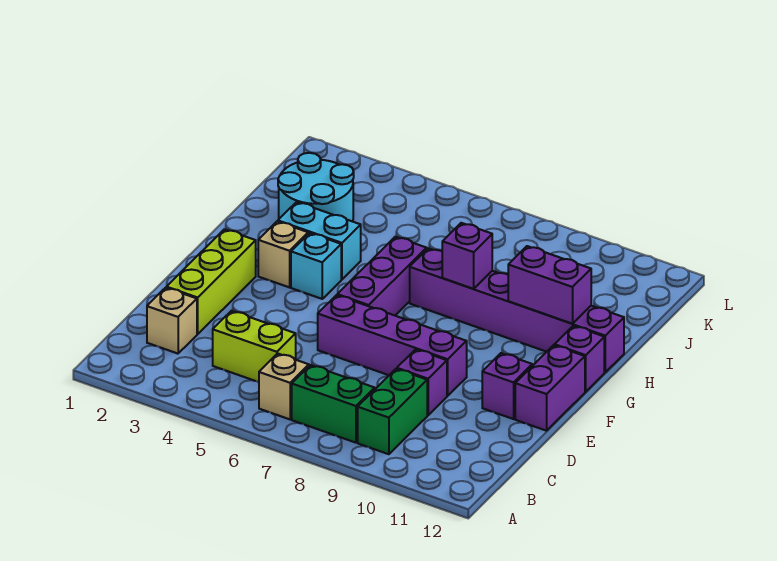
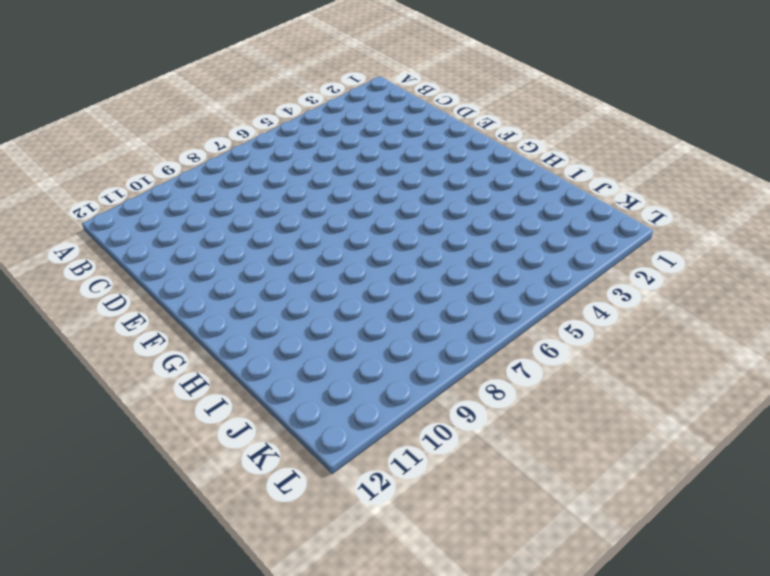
none -> tan 1x1 brick [259,353,309,419]
none -> green 1x2 brick [292,365,375,443]
none -> green 1x2 brick [358,369,427,454]

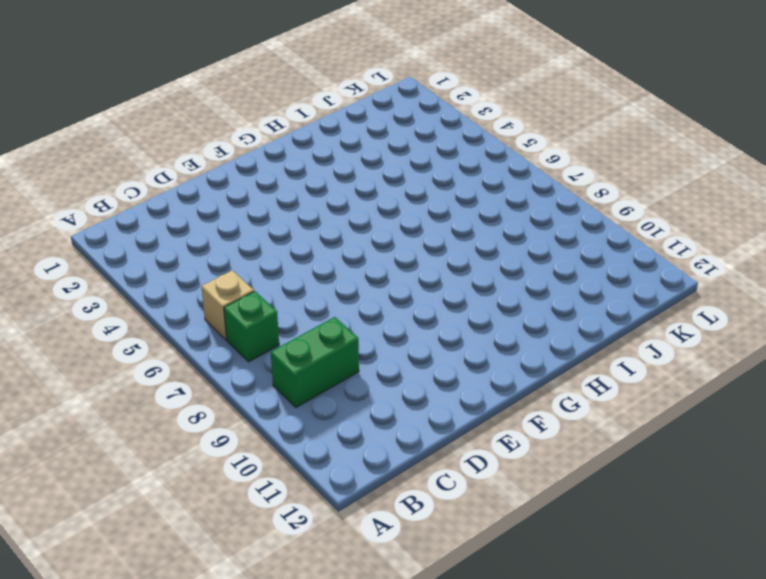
green 1x1 brick [224,291,279,362] -> green 1x2 brick [292,365,375,443]
none -> tan 1x1 brick [147,288,197,354]
none -> lime 1x2 brick [213,311,296,382]
none -> lime 1x3 brick [166,229,256,334]

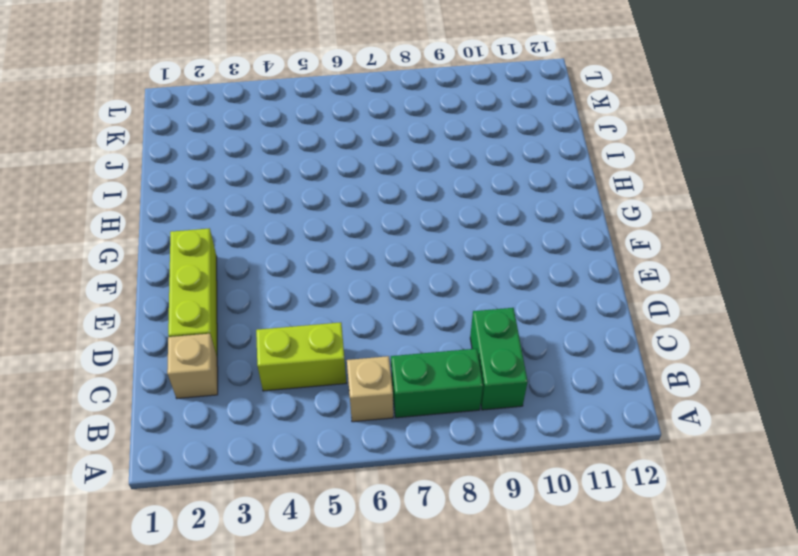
none -> purple 1x1 brick [397,349,447,415]
none -> purple 1x4 brick [318,295,467,396]
none -> purple 1x1 brick [482,353,532,419]

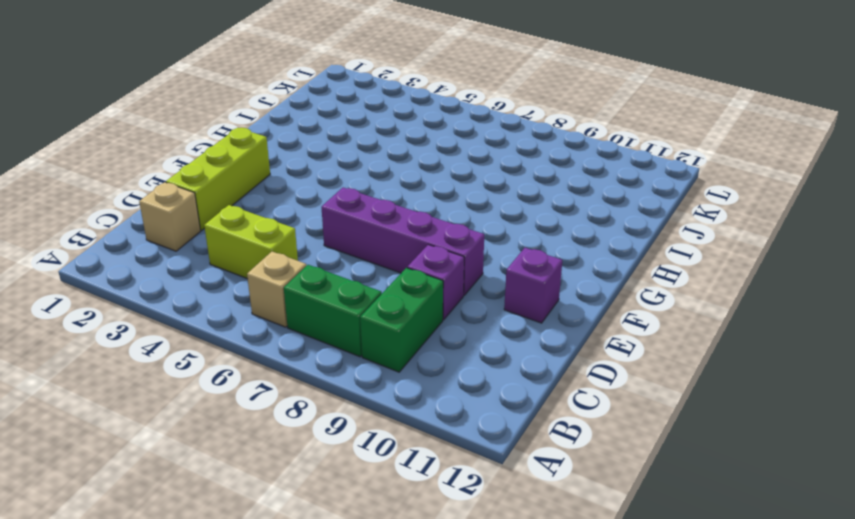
none -> purple 1x2 brick [515,345,585,431]
none -> purple 1x3 brick [337,237,427,315]
none -> tan 1x1 brick [258,221,308,287]

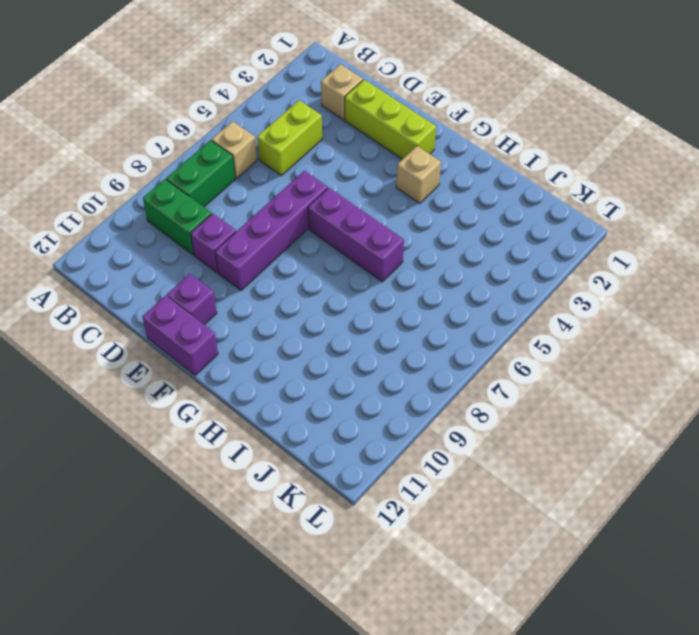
none -> cyan 1x1 brick [291,233,341,299]
none -> purple 1x1 brick [554,326,604,392]
none -> cyan 1x2 brick [278,202,361,279]

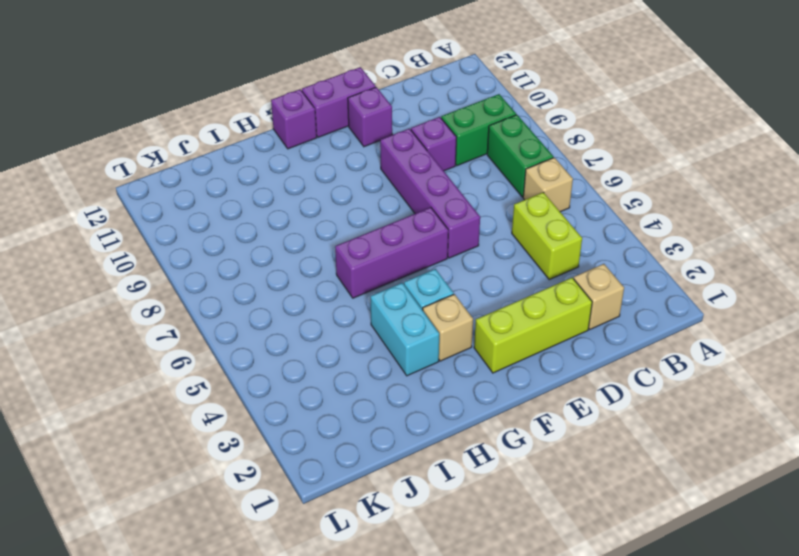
none -> purple 1x6 brick [410,248,624,372]
none -> cyan 2x2 round brick [278,153,354,222]
none -> purple 1x1 brick [442,223,492,289]

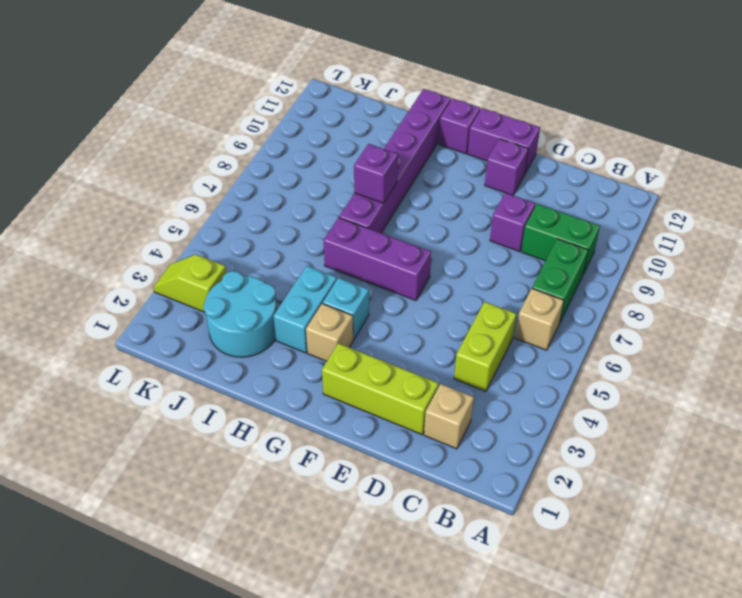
lime 1x2 slope [153,254,227,312] -> none
none -> purple 1x4 brick [318,295,467,396]
none -> purple 1x2 brick [508,246,591,324]

